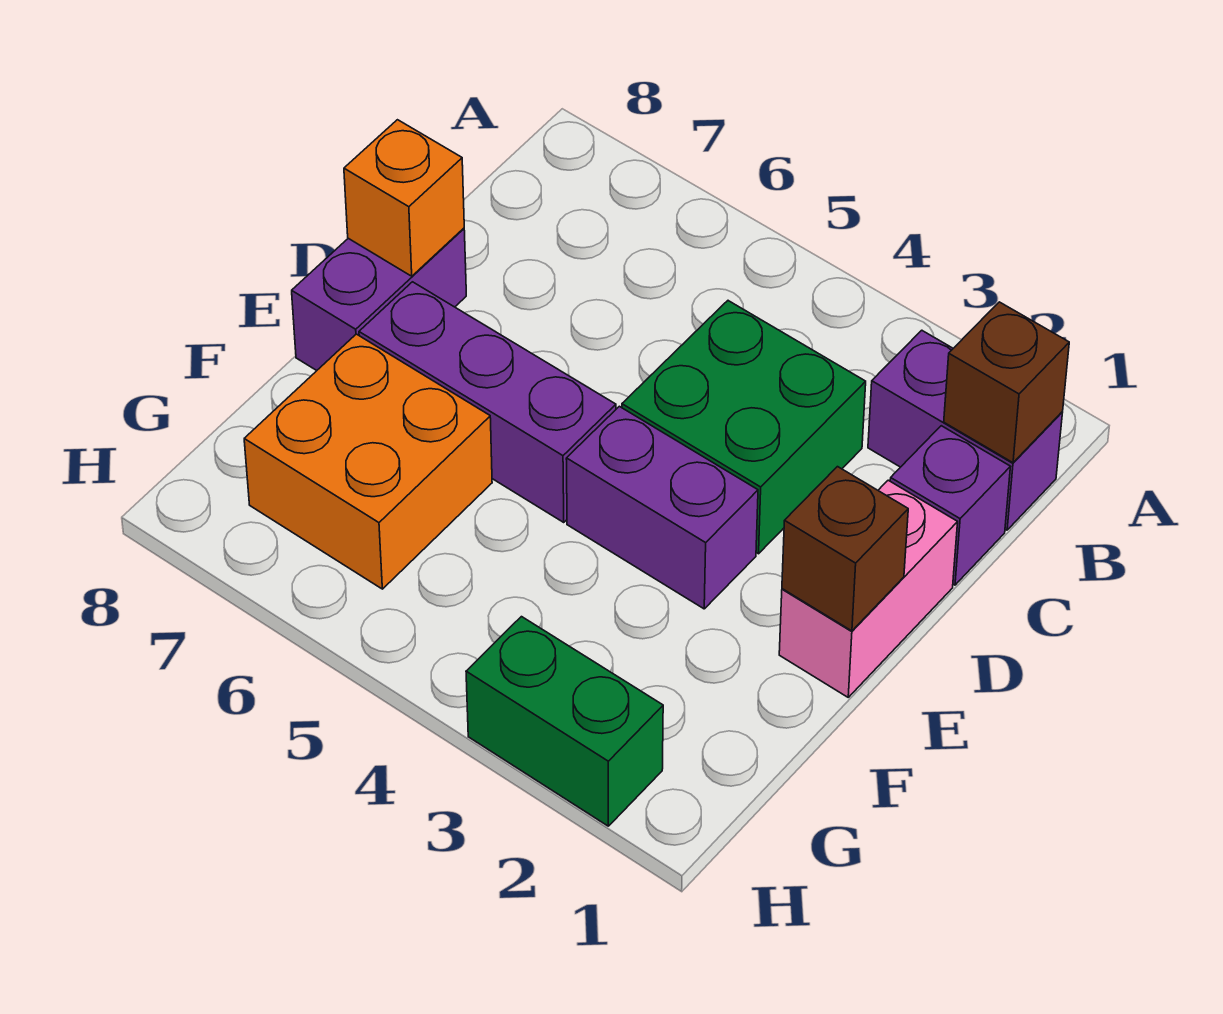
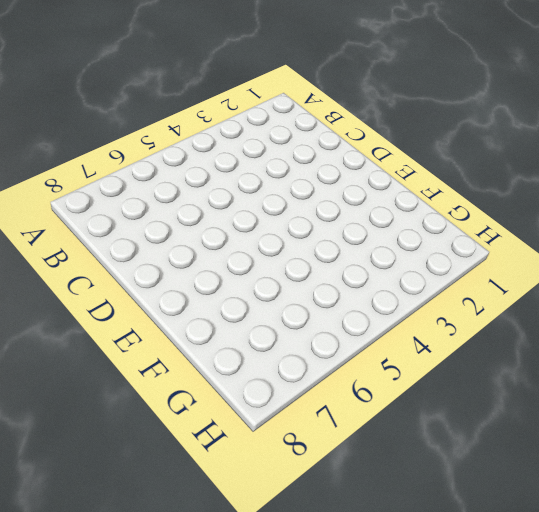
none -> purple 1x2 brick [868,330,1063,530]
none -> purple 1x1 brick [890,426,1010,585]
none -> green 2x2 brick [622,301,866,554]

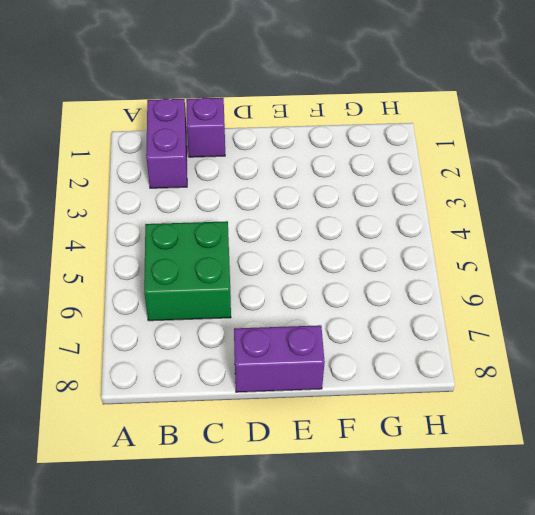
green 2x2 brick [144,221,231,321] -> green 2x2 brick moved to [622,301,866,554]
none -> pink 1x2 brick [779,480,958,697]
none -> purple 1x2 brick [566,406,758,609]
none -> purple 1x3 brick [359,282,616,522]

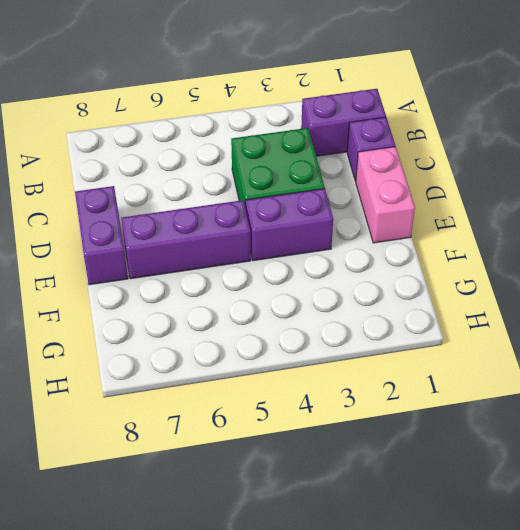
none -> orange 2x2 brick [244,334,492,589]
none -> green 1x2 brick [466,617,663,826]
none -> brown 1x1 brick [944,302,1069,463]

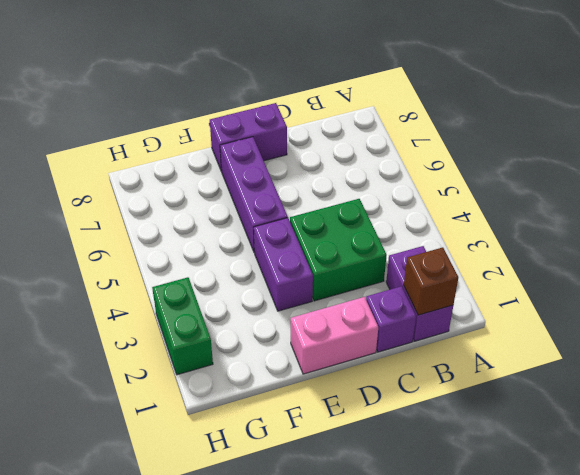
none -> orange 2x2 brick [244,334,492,589]
none -> orange 1x1 brick [344,120,464,276]
none -> brown 1x1 brick [782,467,908,631]

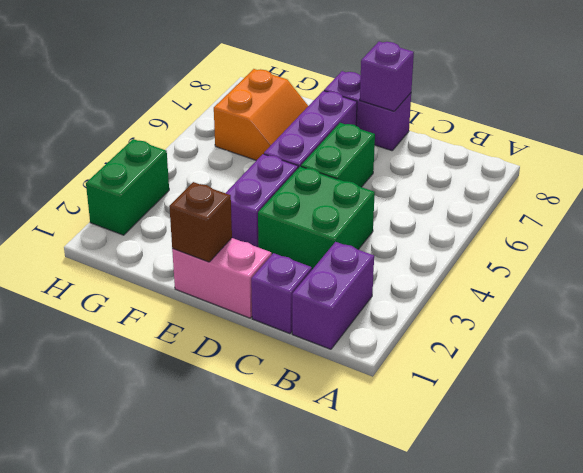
green 1x2 brick [301,123,375,187] -> none
purple 1x1 brick [360,42,414,111] -> orange 1x1 brick [344,120,464,276]
orange 2x2 slope [214,69,308,160] -> orange 2x2 brick [244,334,492,589]
none -> brown 1x1 brick [944,302,1069,463]

